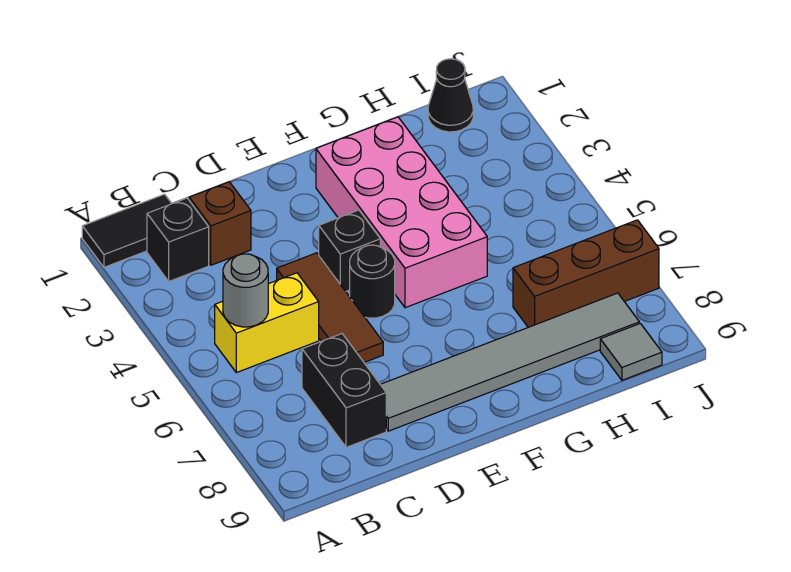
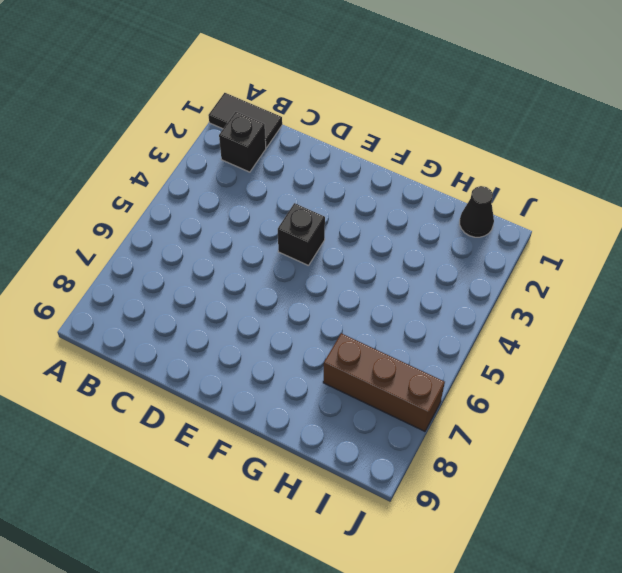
none -> yellow 1x2 brick [215,273,319,373]
none -> brown 1x1 brick [189,182,251,265]
none -> black 1x2 brick [302,334,386,447]

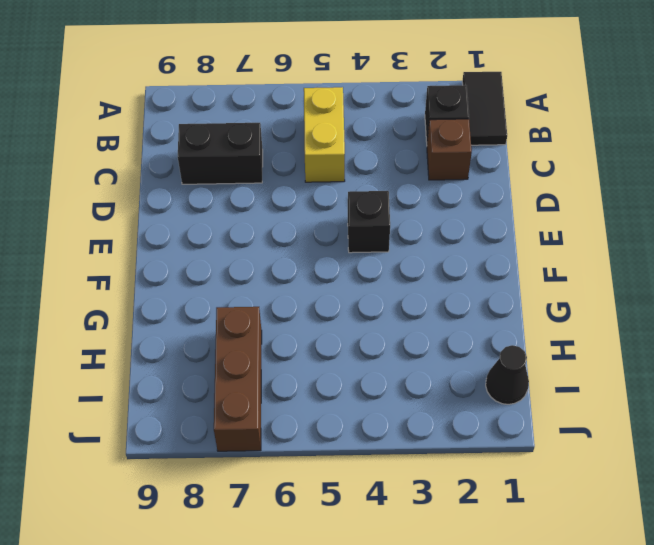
none -> brown 1x3 tile [277,253,383,362]
none -> grey 1x6 tile [380,293,639,431]
none -> black 1x1 round brick [350,245,395,318]

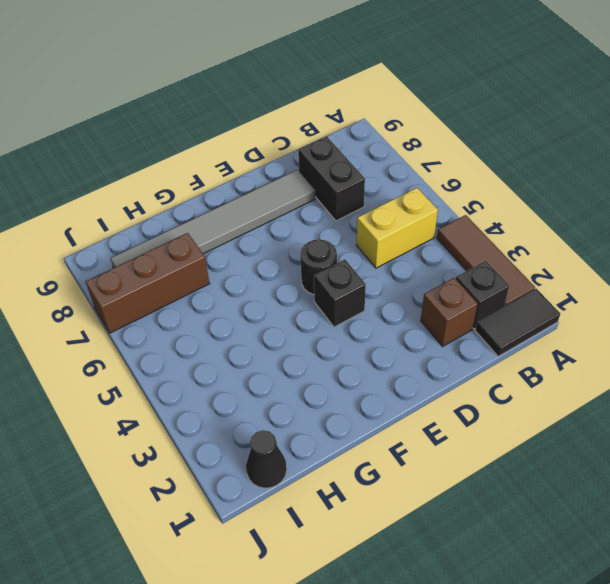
brown 1x3 tile [437,215,535,306] -> brown 1x3 tile moved to [277,253,383,362]
none -> pink 2x4 brick [316,117,487,308]
none -> grey 1x1 tile [600,323,662,380]
none -> grey 1x1 round brick [223,254,268,327]

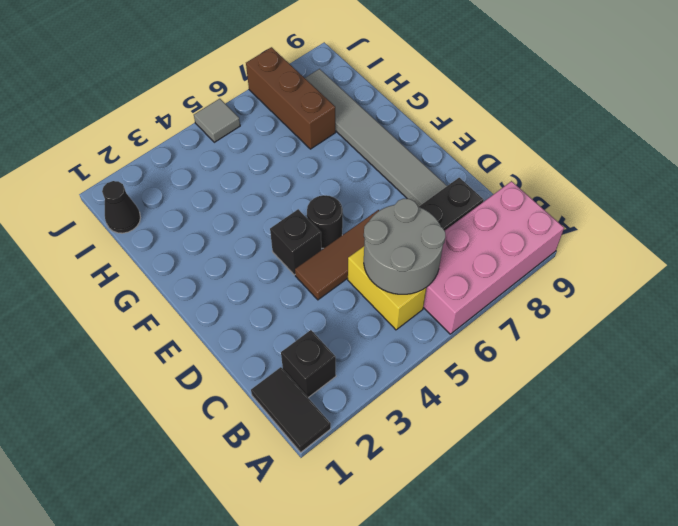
pink 2x4 brick [423,181,564,334] -> pink 2x4 brick moved to [316,117,487,308]
grey 2x2 round brick [364,199,445,294] -> grey 1x1 round brick [223,254,268,327]
grey 1x1 tile [194,99,240,142] -> grey 1x1 tile moved to [600,323,662,380]
none -> brown 1x1 brick [189,182,251,265]

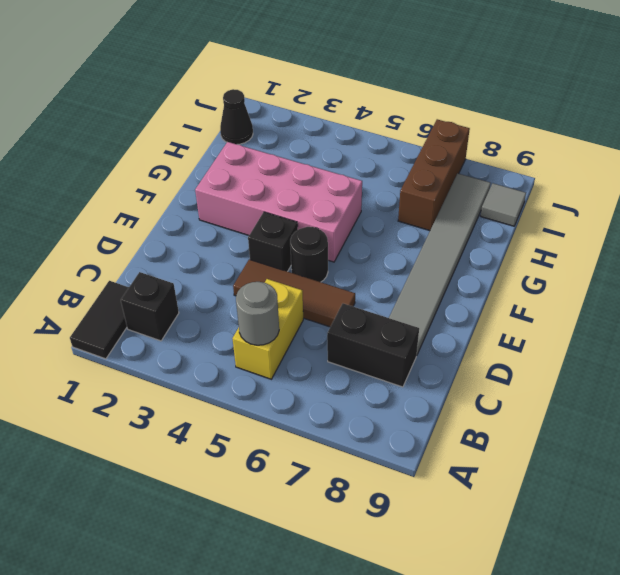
none -> brown 1x1 brick [189,182,251,265]

